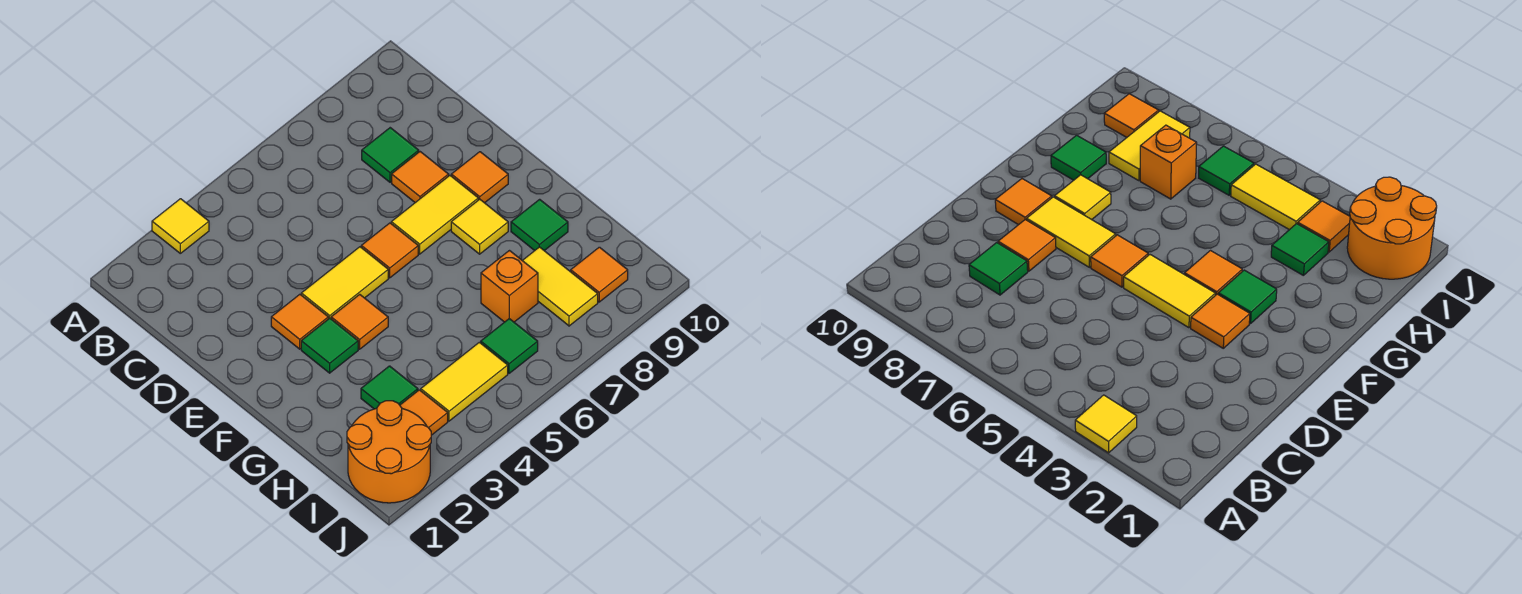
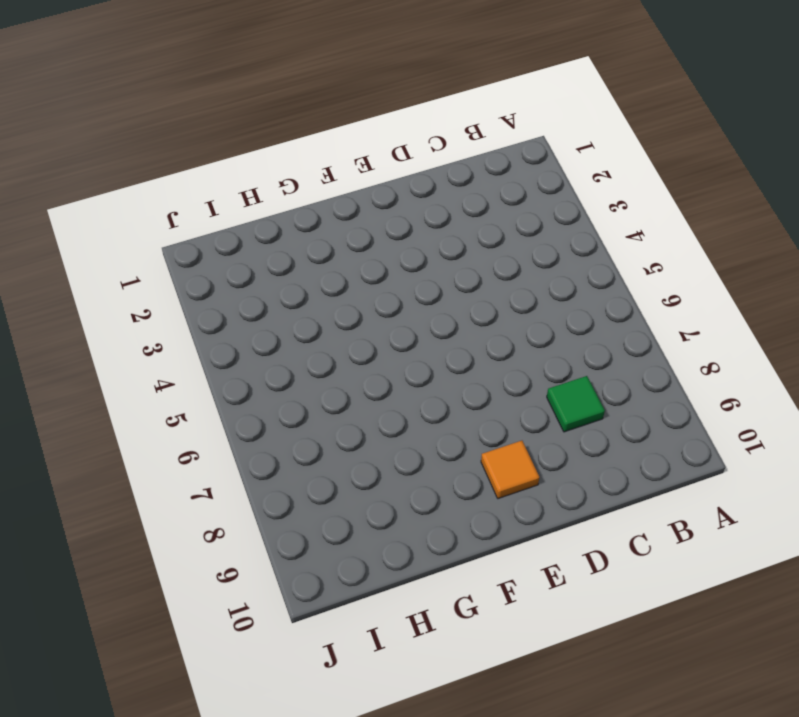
none -> yellow 1x1 tile [152,199,209,253]
none -> orange 1x1 tile [392,152,449,203]
none -> orange 1x1 tile [271,294,328,349]

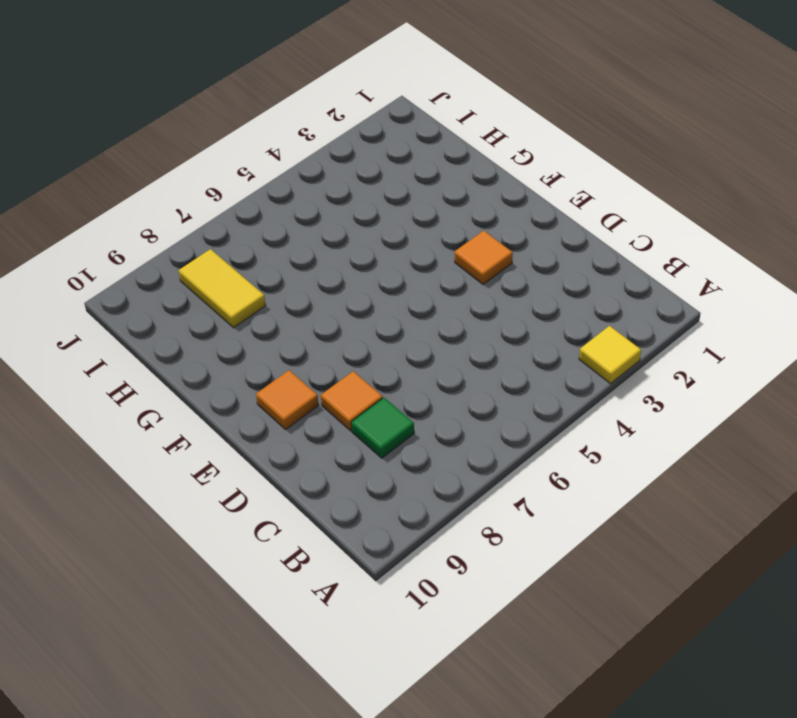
none -> yellow 1x2 tile [301,247,388,319]
none -> orange 1x1 tile [361,223,418,278]
none -> yellow 1x2 tile [391,176,478,254]

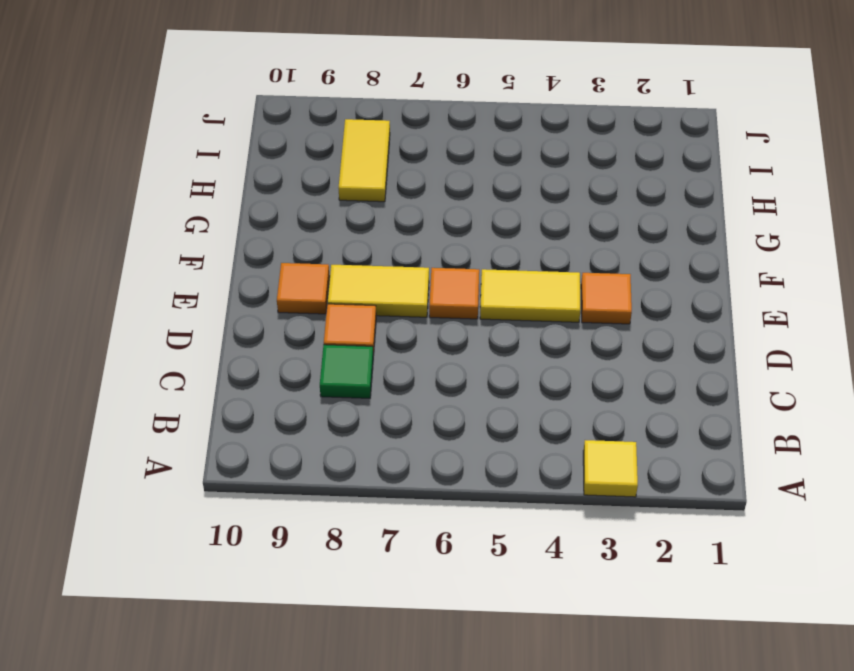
none -> green 1x1 tile [301,318,358,373]
none -> orange 1x1 tile [331,294,388,349]
none -> yellow 1x1 tile [451,199,508,254]

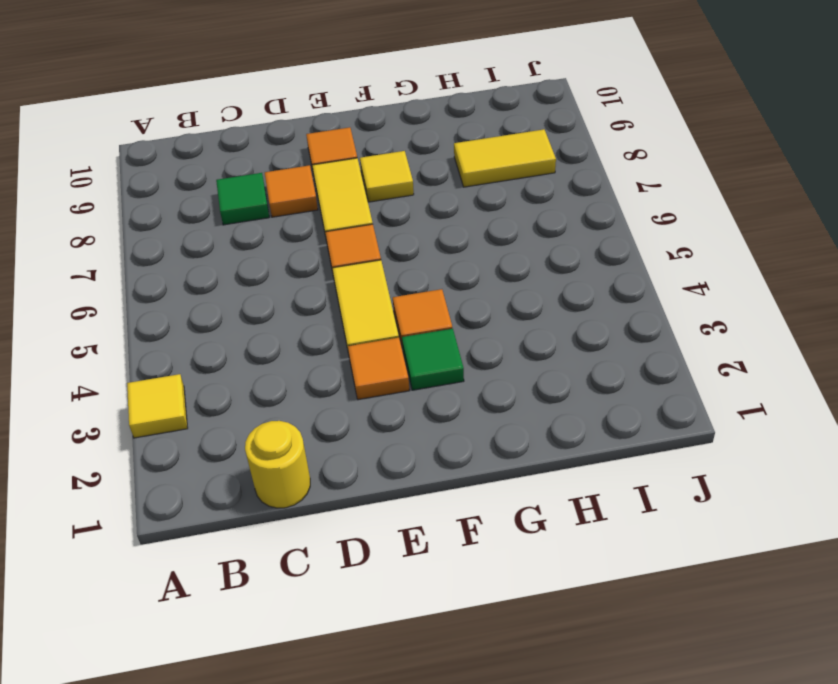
yellow 1x1 round brick [245,421,310,508] -> none
none -> green 1x1 tile [511,199,568,251]
none -> green 1x1 tile [361,366,418,409]
none -> orange 1x1 brick [481,251,538,322]

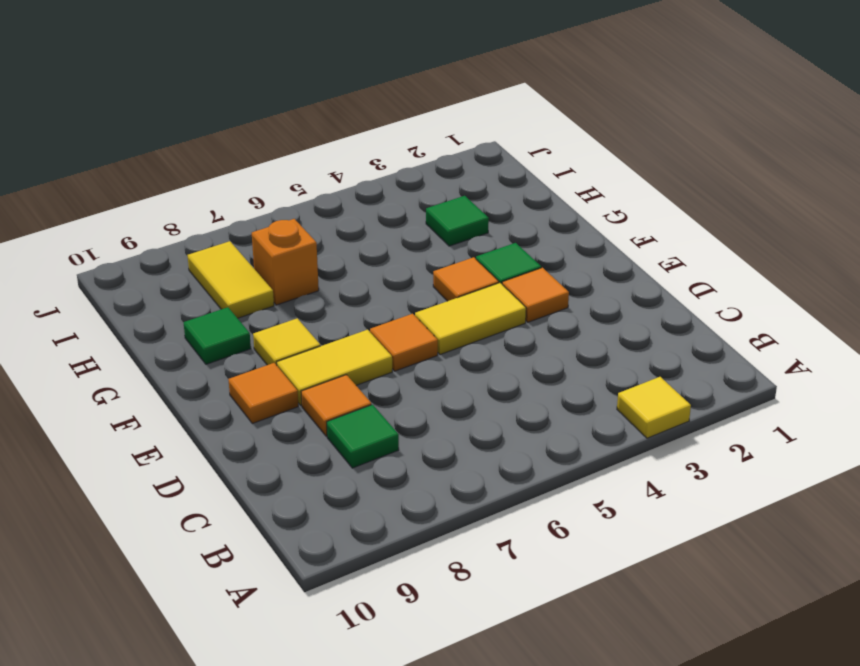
none -> orange 2x2 round brick [347,401,431,503]
none -> orange 1x1 tile [400,390,448,435]
none -> yellow 1x2 tile [421,342,508,421]

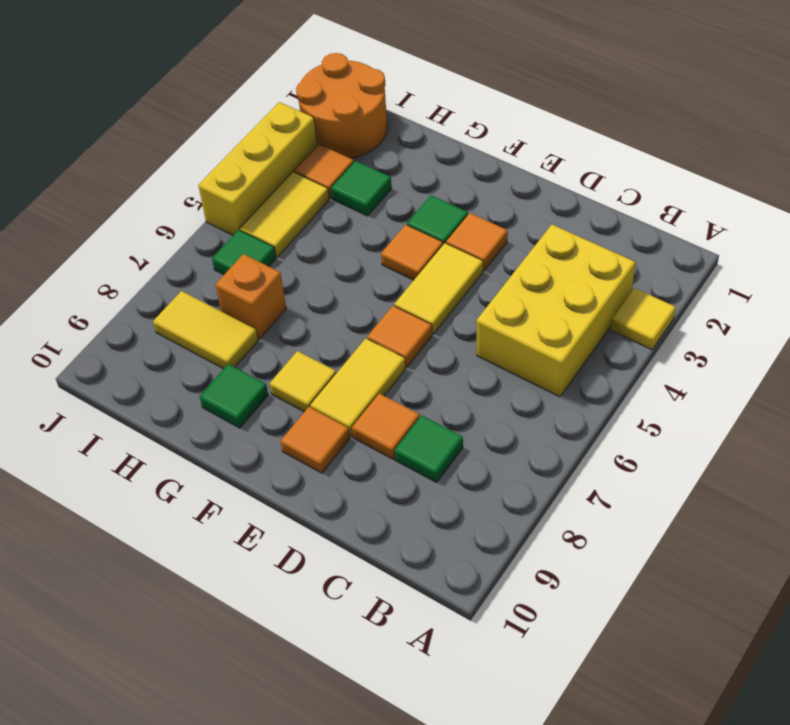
yellow 2x3 brick [477,224,636,397] -> none
yellow 1x3 brick [198,102,317,235] -> none
none -> orange 1x1 tile [571,247,628,302]

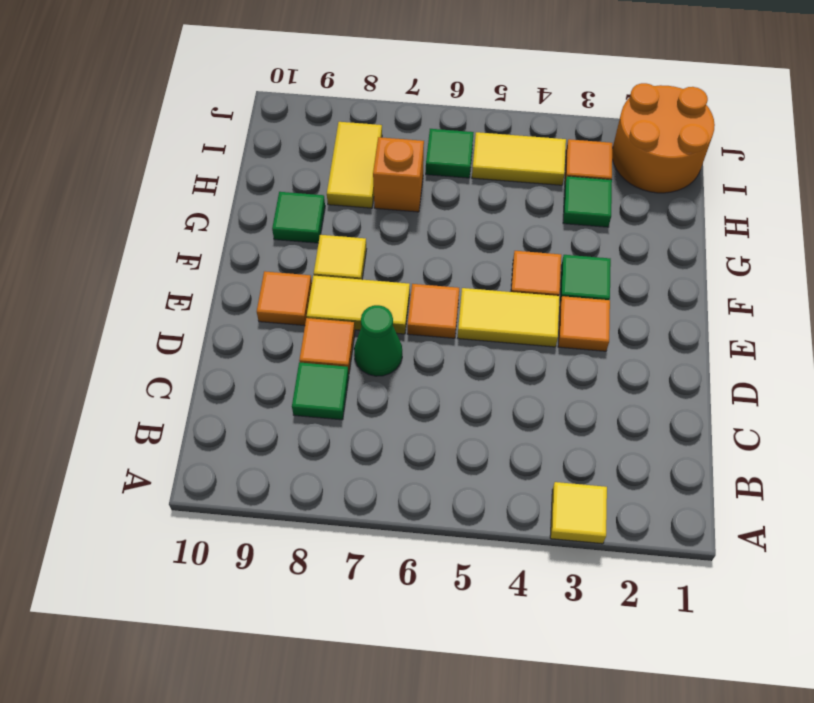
green 1x1 cone [354,305,402,376] -> none
none -> orange 1x1 tile [571,247,628,302]

